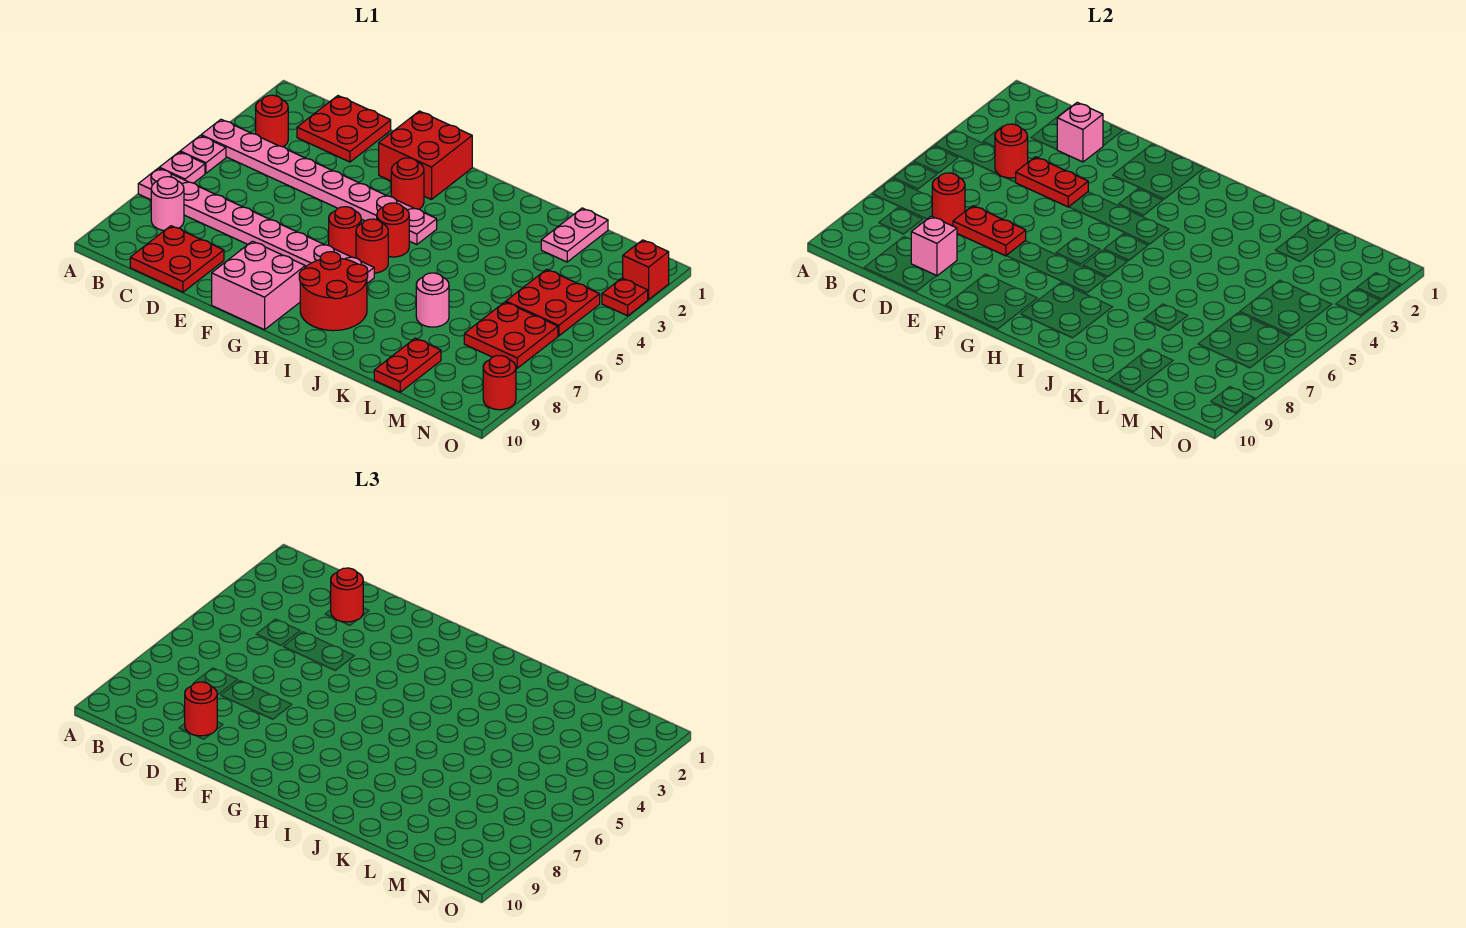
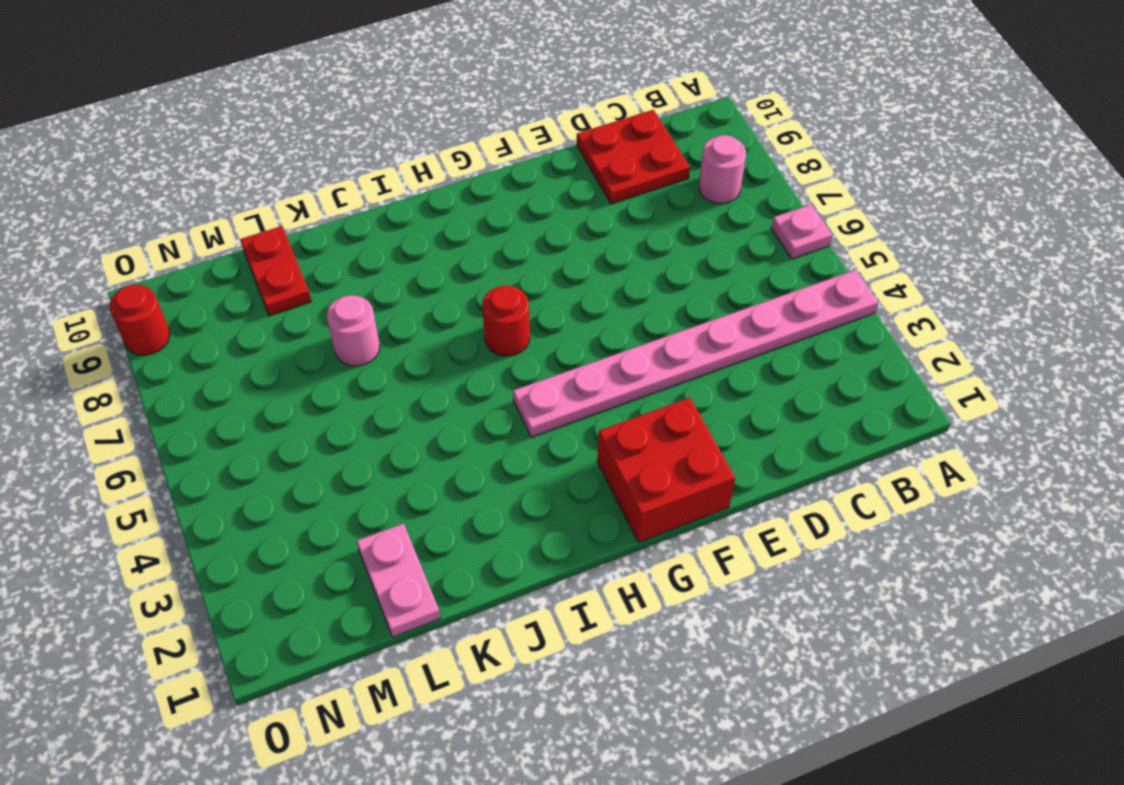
none -> pink 1x1 plate [180,136,226,173]
none -> pink 1x8 plate [138,168,374,283]
none -> red 1x1 round brick [256,95,288,147]
none -> red 2x2 plate [297,96,391,162]

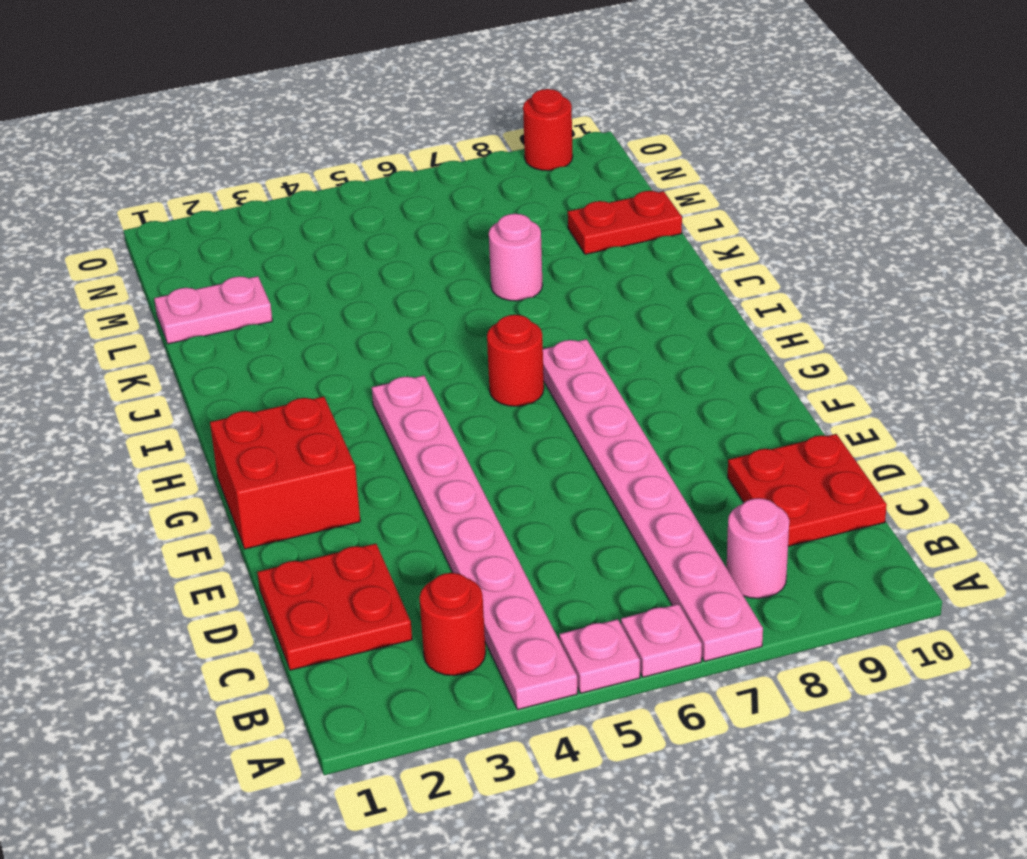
none -> pink 2x2 brick [212,241,305,330]
none -> red 1x1 round brick [391,158,424,209]
none -> red 1x1 round brick [329,207,361,258]
none -> red 1x1 round brick [377,203,409,257]

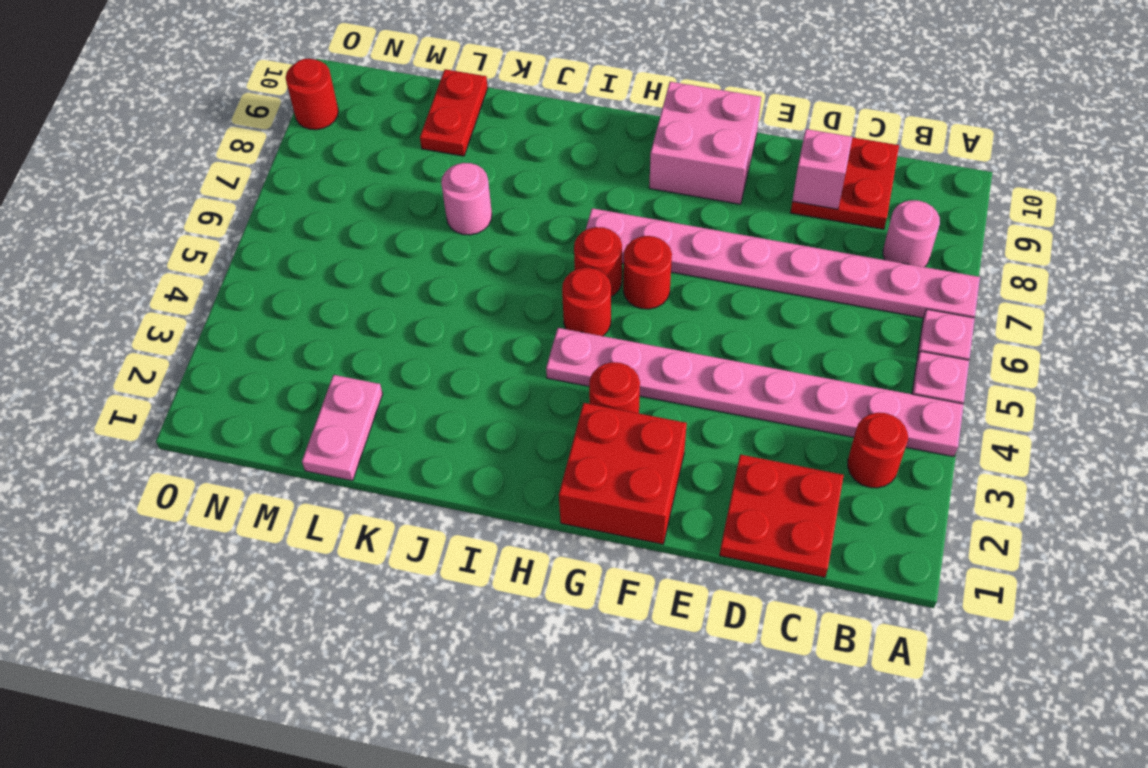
none -> red 2x2 round brick [299,252,368,331]
none -> red 2x2 plate [506,269,600,336]
none -> red 2x2 plate [464,302,558,368]
none -> red 1x1 brick [623,240,669,300]

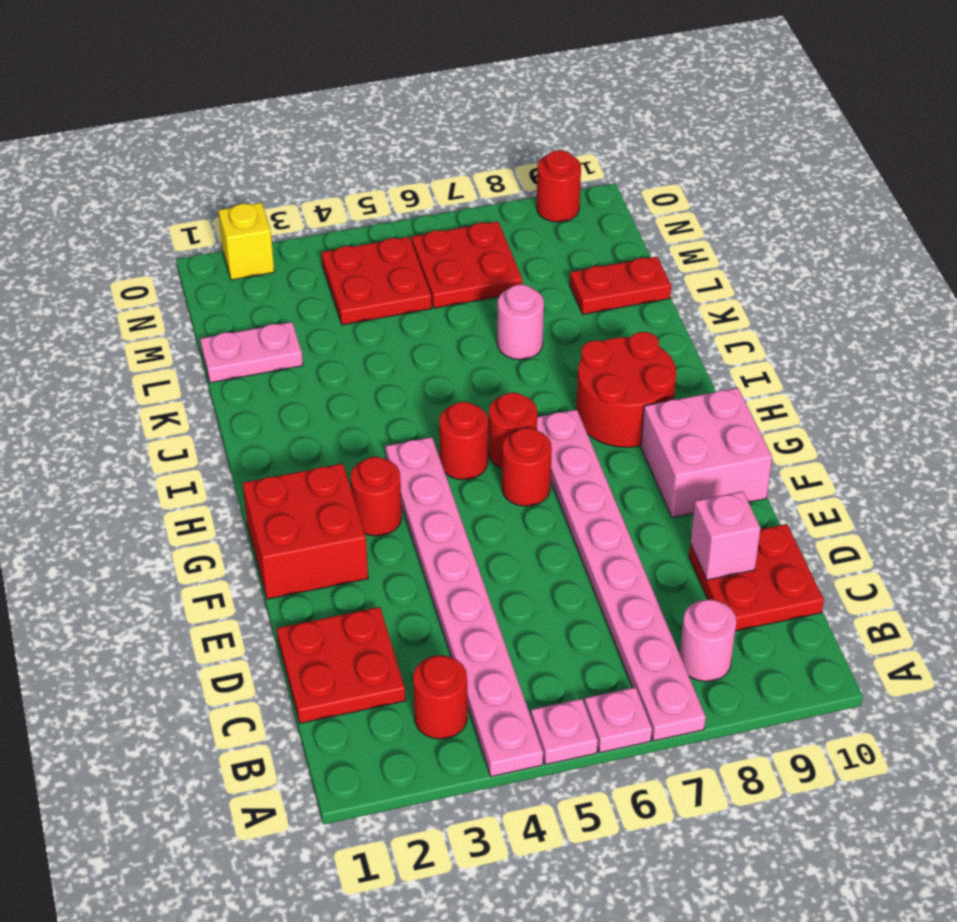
yellow 1x1 brick [218,203,274,280] -> red 1x1 brick [623,240,669,300]
none -> red 1x1 plate [602,278,648,316]
none -> red 1x1 round brick [995,124,1028,178]
none -> red 1x1 round brick [932,173,965,226]
none -> pink 1x1 brick [1057,102,1103,162]

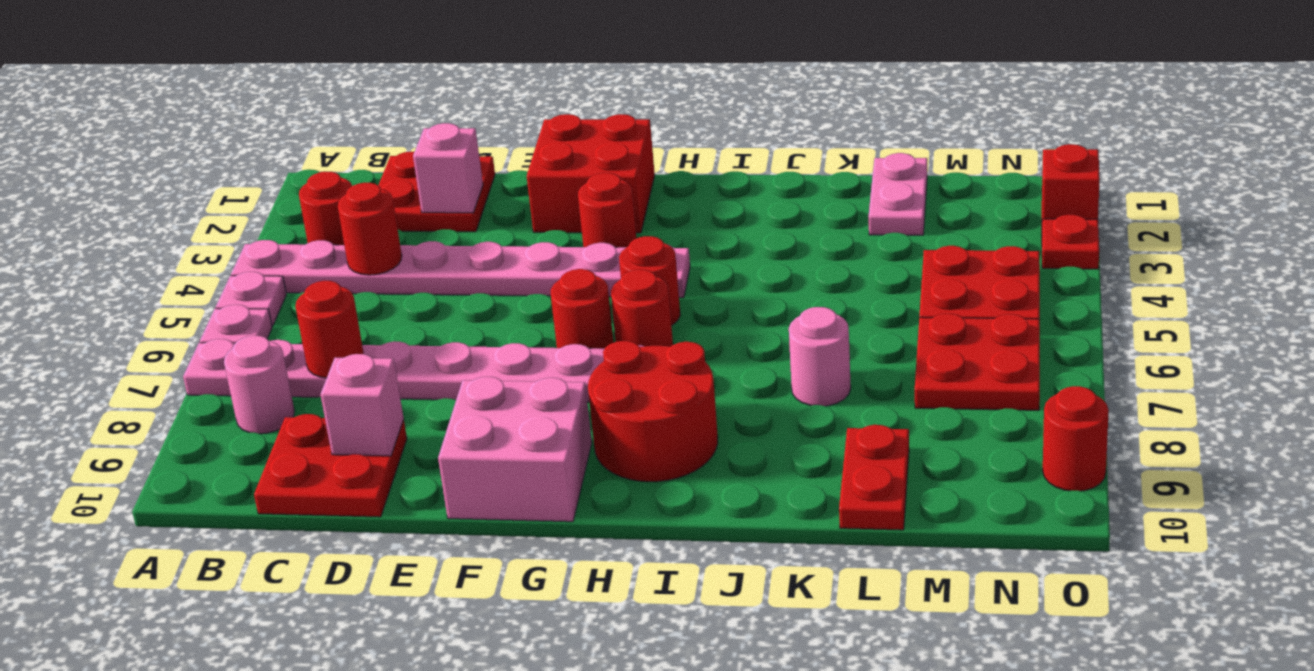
none -> red 1x2 plate [1016,157,1088,207]
none -> red 1x2 plate [953,206,1026,256]
none -> red 1x1 round brick [331,568,363,622]
none -> red 1x1 round brick [185,682,217,736]

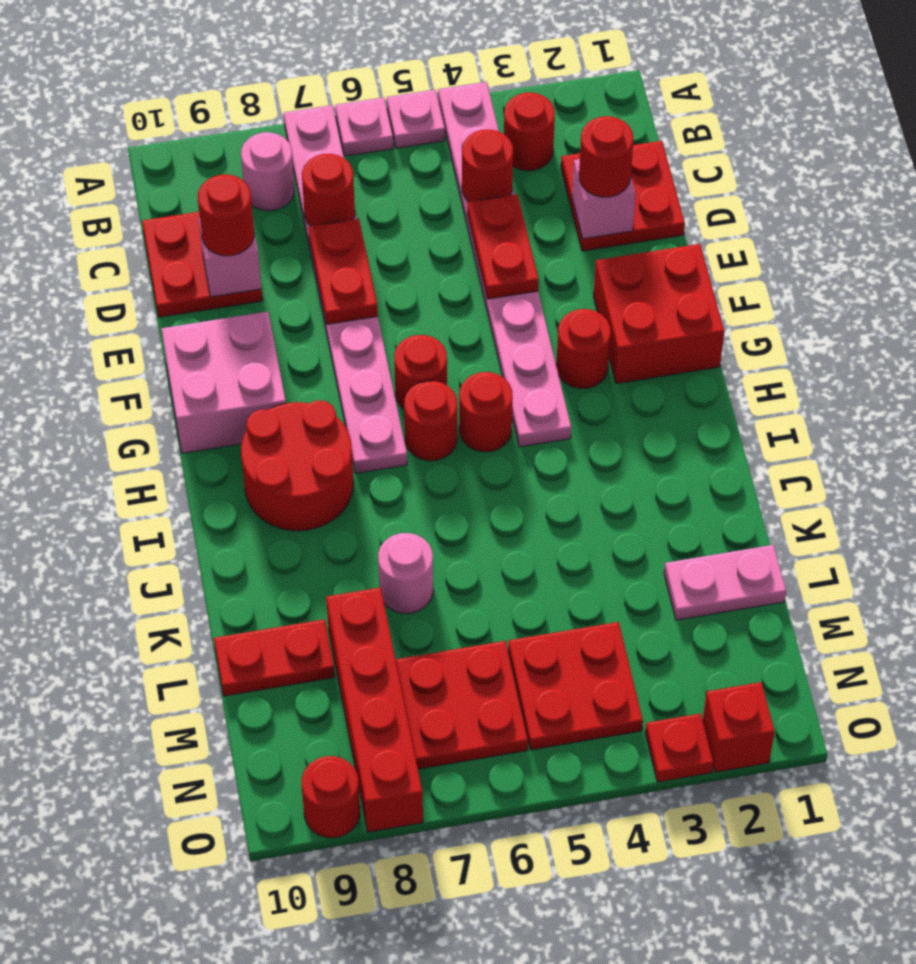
red 1x4 brick [326,588,423,832] -> none

